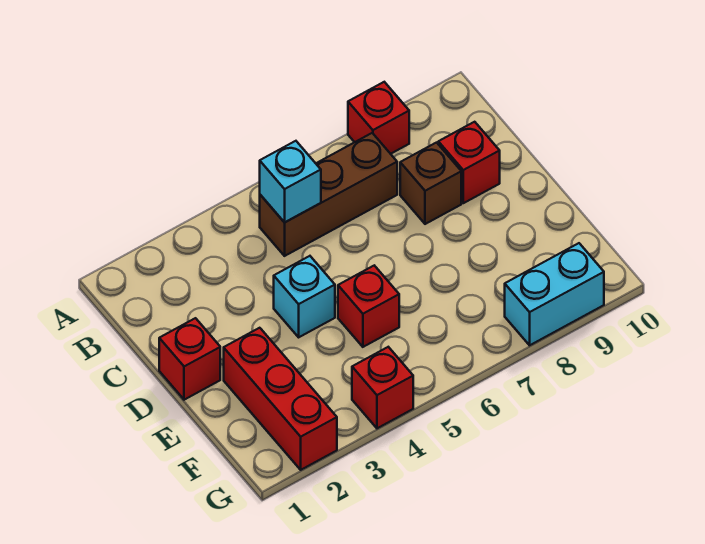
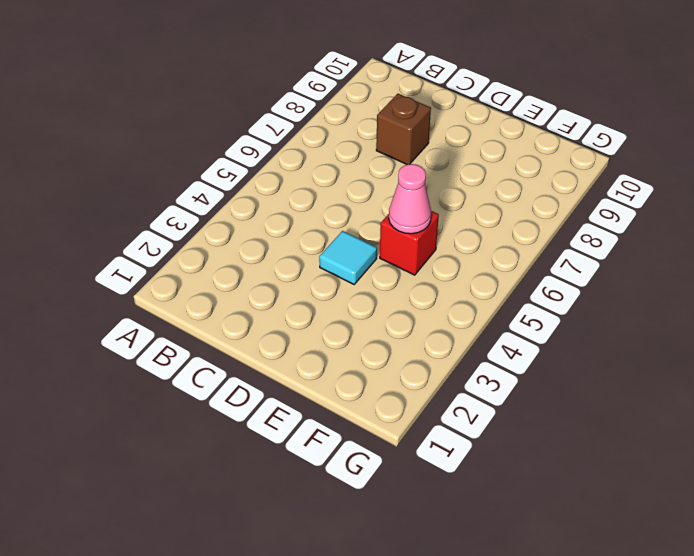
cyan 1x1 tile [319,231,377,284] -> cyan 1x1 brick [274,256,335,337]
pink 1x1 cone [389,164,431,234] -> none
none -> red 1x1 brick [348,82,409,154]
none -> brown 1x3 brick [260,133,397,256]

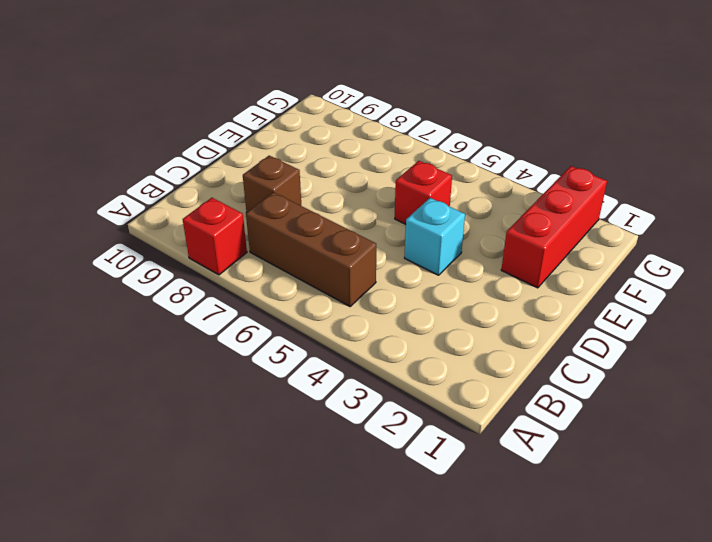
none -> red 1x1 brick [438,122,500,203]
none -> red 1x1 brick [159,318,220,400]

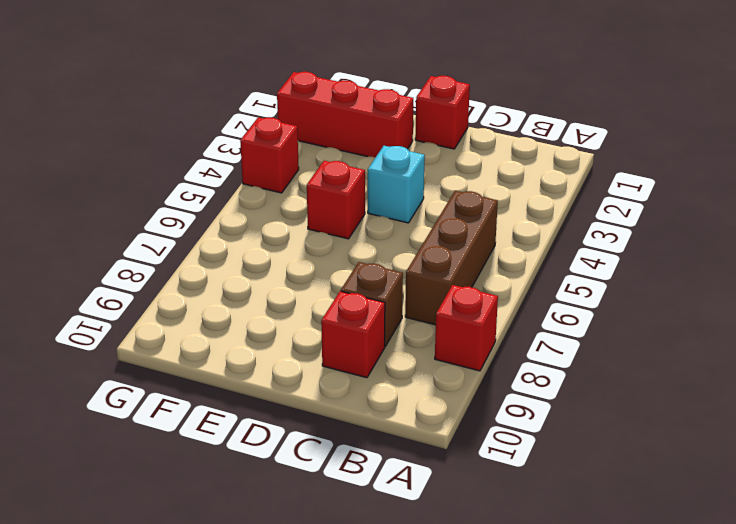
none -> cyan 1x2 brick [505,243,604,345]
none -> cyan 1x1 brick [260,141,321,222]

